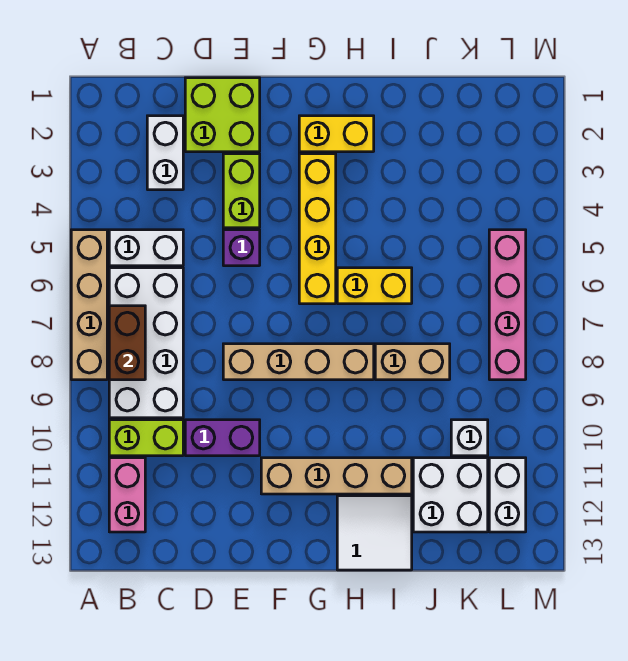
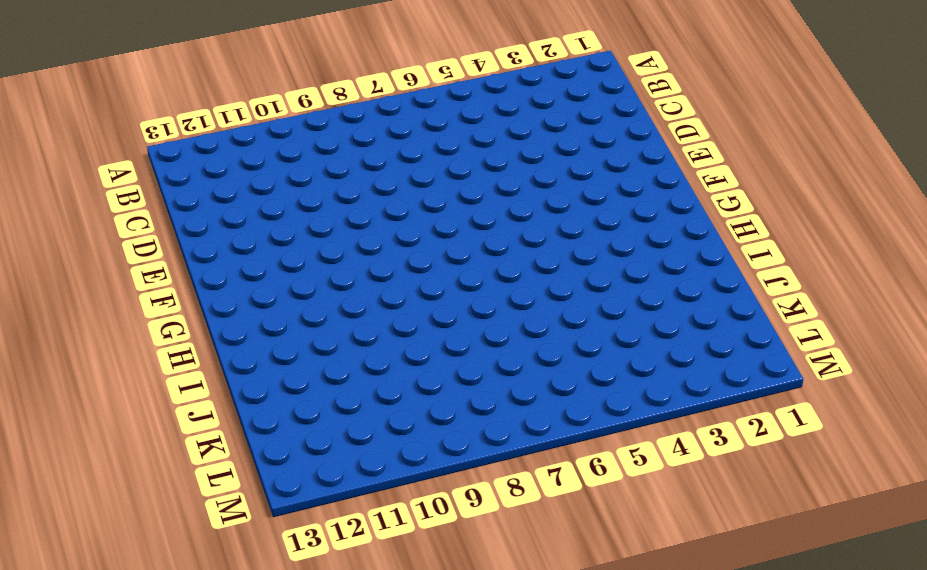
none -> tan 1x4 brick [71,230,107,380]
none -> white 1x2 brick [109,230,183,266]
none -> white 2x4 brick [109,268,183,418]

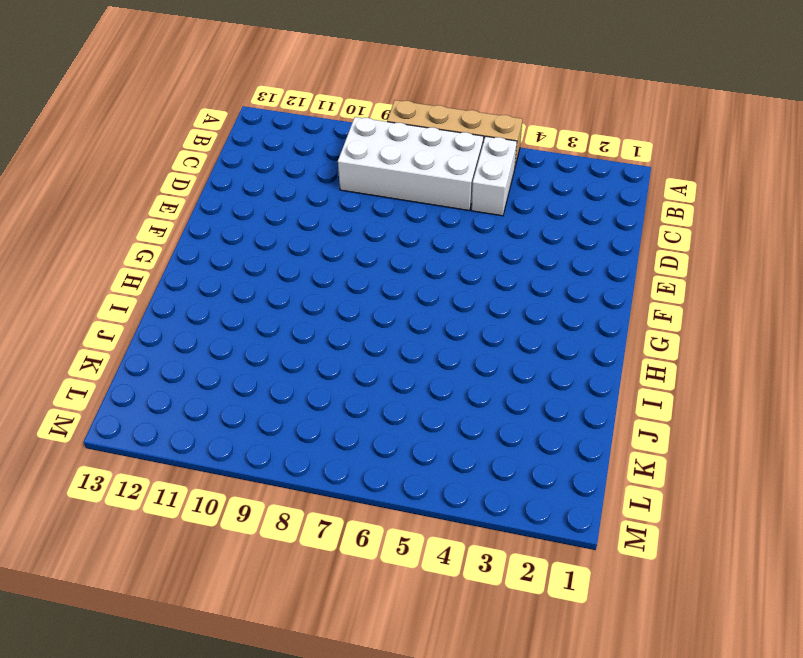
none -> lime 1x2 brick [109,420,183,456]
none -> pink 1x2 brick [109,458,145,532]
none -> white 1x2 brick [147,116,183,190]

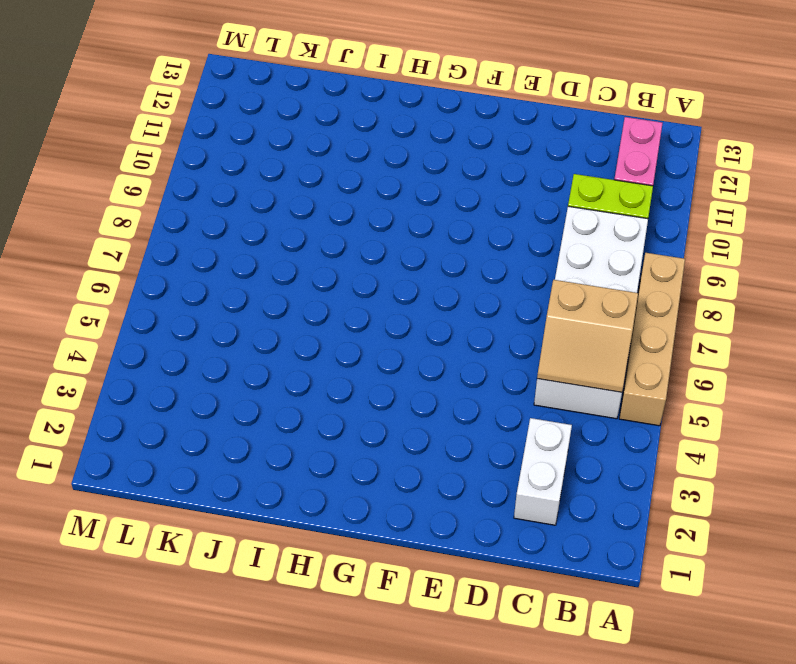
tan 2x2 slope [537,280,638,392] -> none
none -> lime 2x2 brick [185,78,260,152]
none -> purple 1x2 brick [185,420,260,456]
none -> lime 1x2 brick [223,154,260,228]

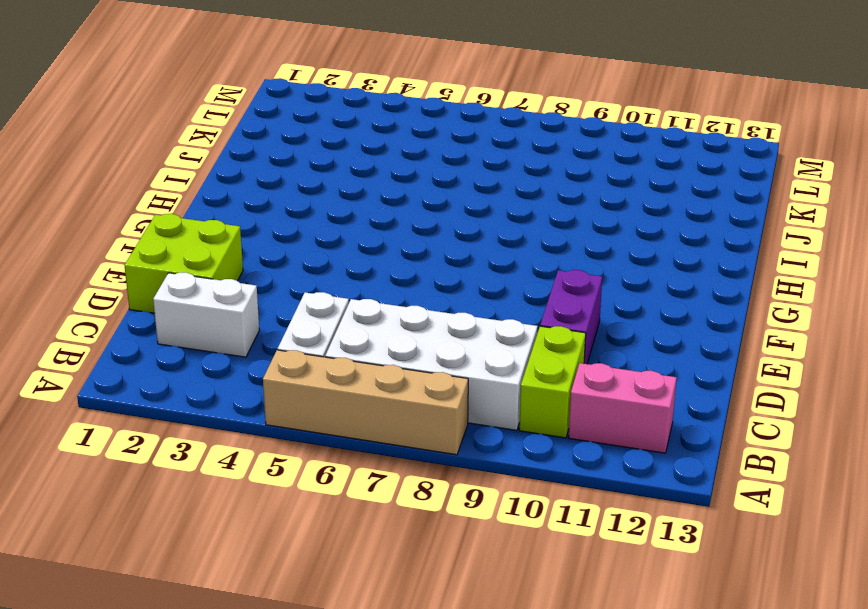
none -> lime 1x2 brick [223,154,260,228]
none -> purple 1x1 brick [223,230,260,266]
none -> tan 1x4 brick [223,344,374,380]

